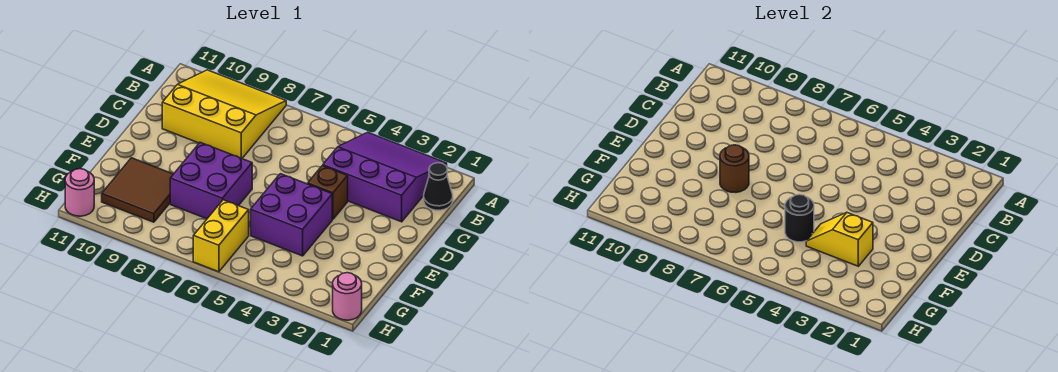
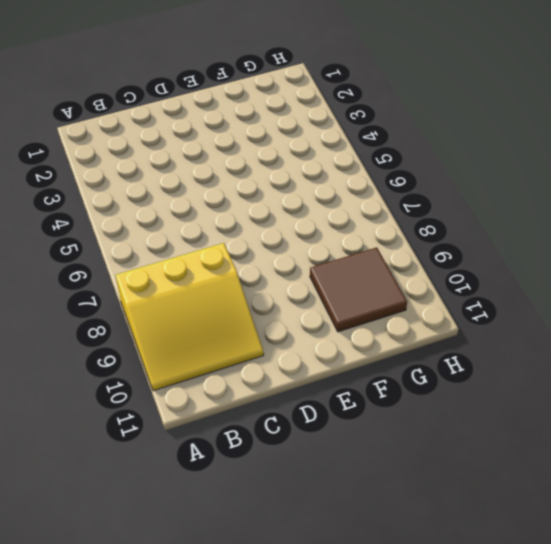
yellow 3x3 slope [116,243,264,391] -> yellow 3x3 slope turned to [162,70,286,158]
none -> purple 3x3 slope [323,132,447,222]
none -> black 1x1 cone [424,163,453,210]
none -> brown 1x1 brick [308,166,348,219]

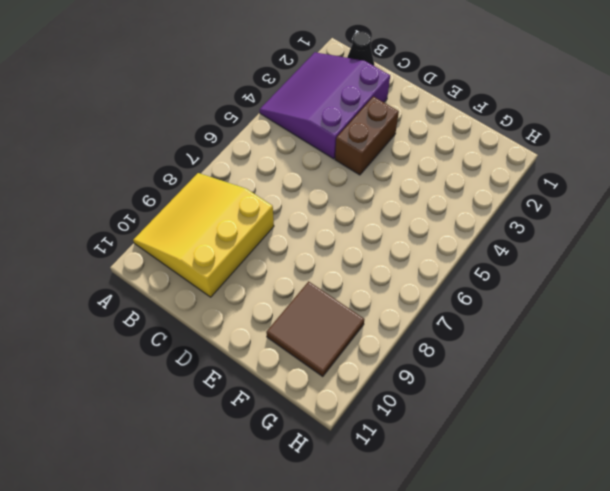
brown 1x2 brick [335,97,399,175] -> brown 1x1 brick [308,166,348,219]
none -> purple 2x2 brick [251,174,332,256]
none -> purple 2x2 brick [170,142,252,219]
none -> yellow 1x2 brick [193,200,249,272]

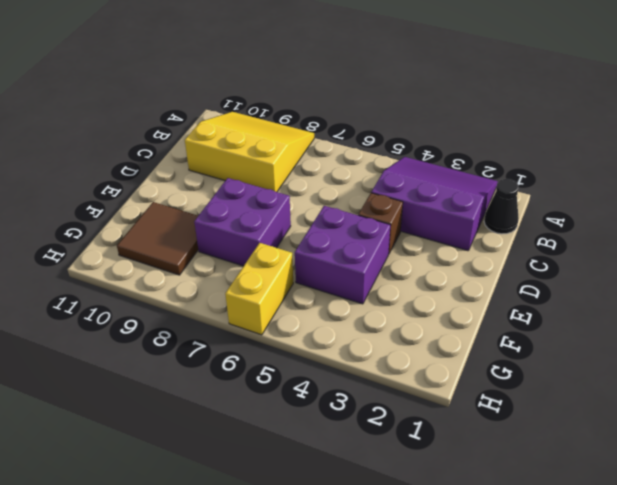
none -> pink 1x1 round brick [333,273,362,320]
none -> pink 1x1 round brick [65,169,94,216]
none -> brown 1x1 round brick [720,145,749,192]

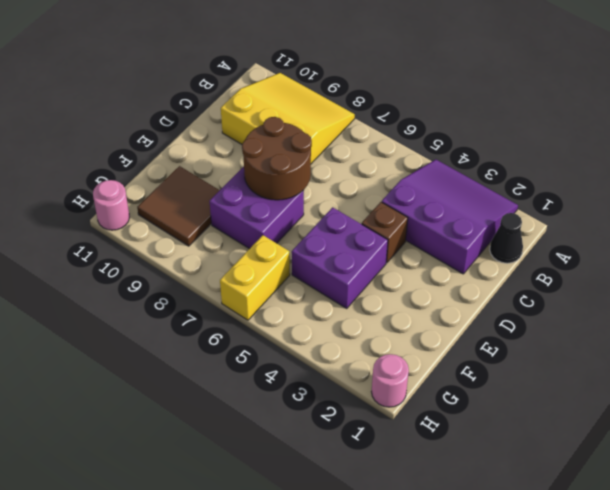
brown 2x2 round brick [242,117,312,200] -> brown 1x1 round brick [720,145,749,192]
none -> yellow 1x2 slope [806,213,873,266]
none -> black 1x1 round brick [785,194,814,242]

